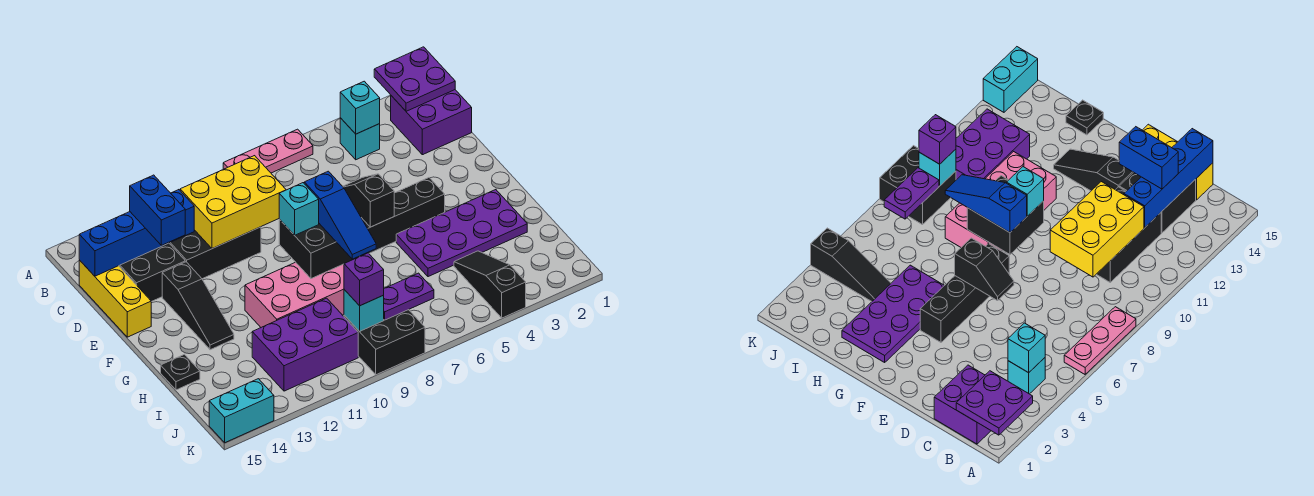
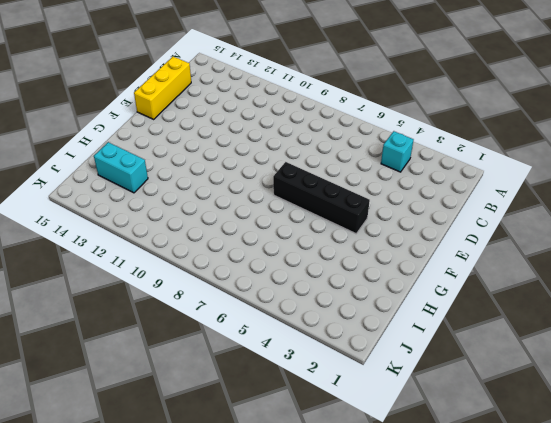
cyan 1x2 brick [94,142,148,193] -> cyan 1x2 brick moved to [209,379,274,443]
none -> pink 1x3 plate [223,129,313,173]
none -> purple 2x2 brick [391,90,472,155]
none -> black 2x3 brick [169,227,261,279]

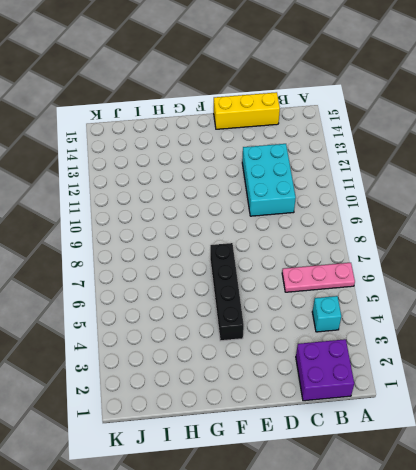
pink 1x3 plate [282,263,355,292] -> pink 1x3 plate turned to [223,129,313,173]
cyan 2x3 brick [242,144,296,216] -> black 2x3 brick [169,227,261,279]
none -> black 2x2 brick [119,243,185,302]
none -> black 1x3 slope [162,262,234,350]
none -> purple 2x4 plate [396,190,527,277]

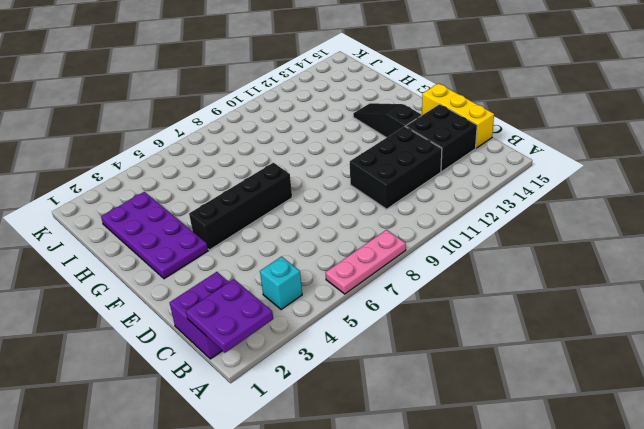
purple 2x4 plate [101,192,208,279] -> purple 2x4 plate turned to [396,190,527,277]
none -> pink 2x4 brick [245,262,344,327]
none -> black 1x1 plate [161,354,200,390]
none -> black 1x3 slope [454,251,526,318]

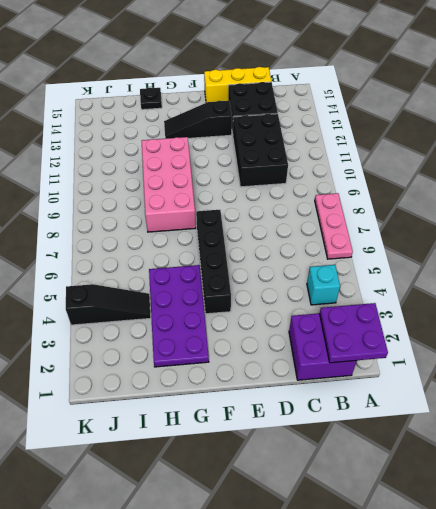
none -> purple 2x3 brick [252,298,358,391]
none -> black 2x2 brick [344,310,425,375]
none -> cyan 1x2 brick [209,379,274,443]

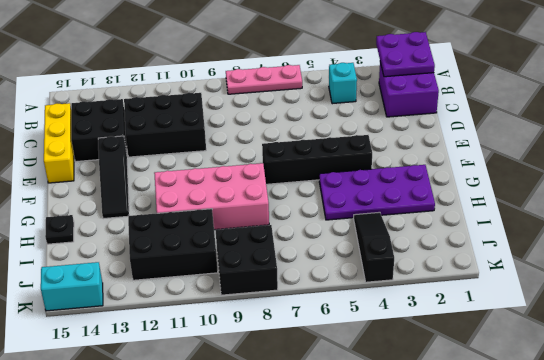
black 2x3 brick [128,209,218,280] -> purple 2x3 brick [252,298,358,391]
none -> cyan 1x1 brick [340,81,380,134]
none -> yellow 2x3 brick [180,156,286,249]
none -> blue 1x4 brick [79,190,194,276]

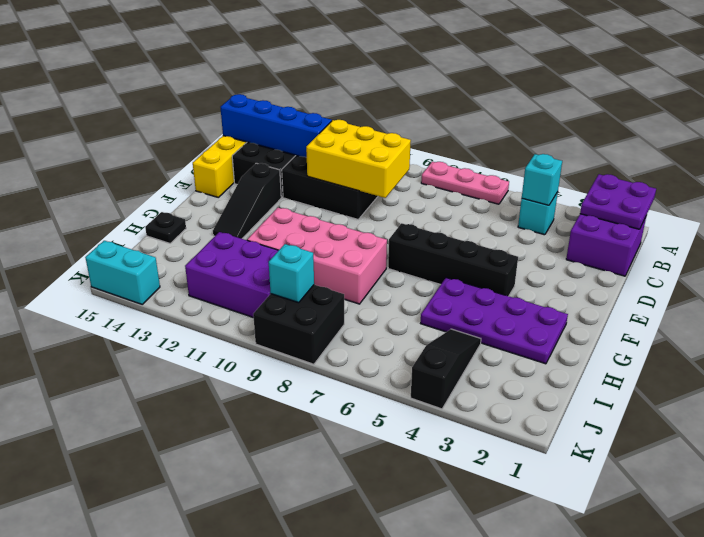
none -> black 1x2 slope [343,174,394,227]
none -> black 2x2 brick [279,219,360,279]
none -> purple 1x2 plate [383,273,434,320]

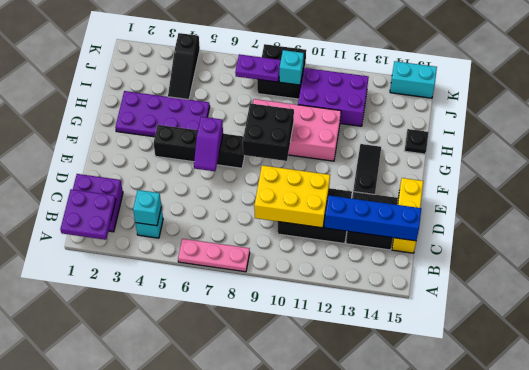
purple 1x2 slope [194,117,223,171] -> black 1x2 slope [343,174,394,227]
none -> blue 1x2 brick [130,175,185,245]
none -> blue 1x3 slope [304,171,376,259]
none -> cyan 1x1 brick [279,183,319,235]

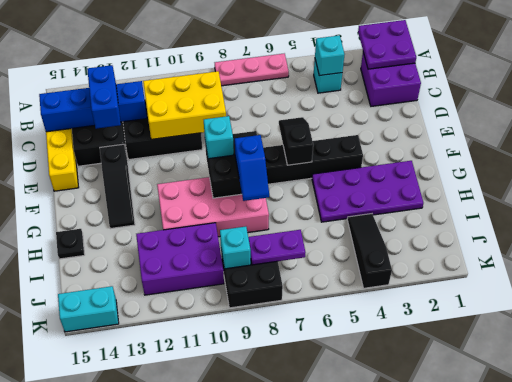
blue 1x2 slope [235,135,269,201] -> blue 1x3 slope [304,171,376,259]
none -> purple 1x1 brick [344,253,384,306]

